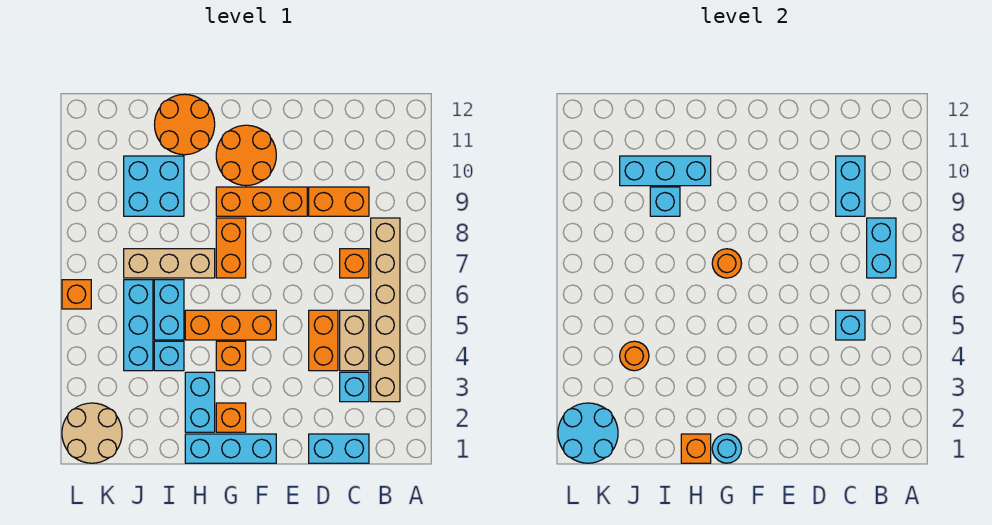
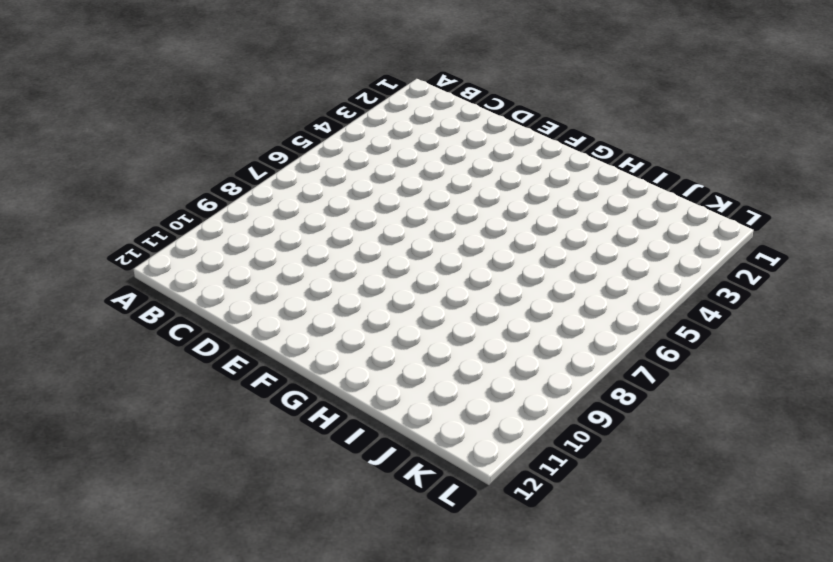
none -> tan 1x6 brick [371,218,400,402]
none -> cyan 1x2 brick [309,434,369,463]
none -> cyan 1x1 brick [340,372,369,402]
none -> tan 1x2 brick [340,310,369,371]

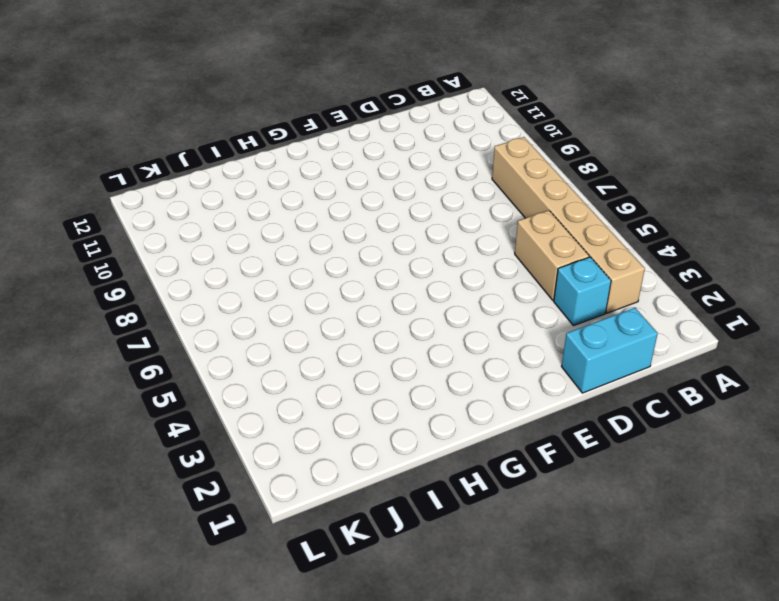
none -> orange 1x1 brick [340,249,369,278]
none -> orange 1x2 brick [309,187,369,216]
none -> orange 1x2 brick [309,310,338,371]
none -> orange 1x3 brick [216,187,307,216]

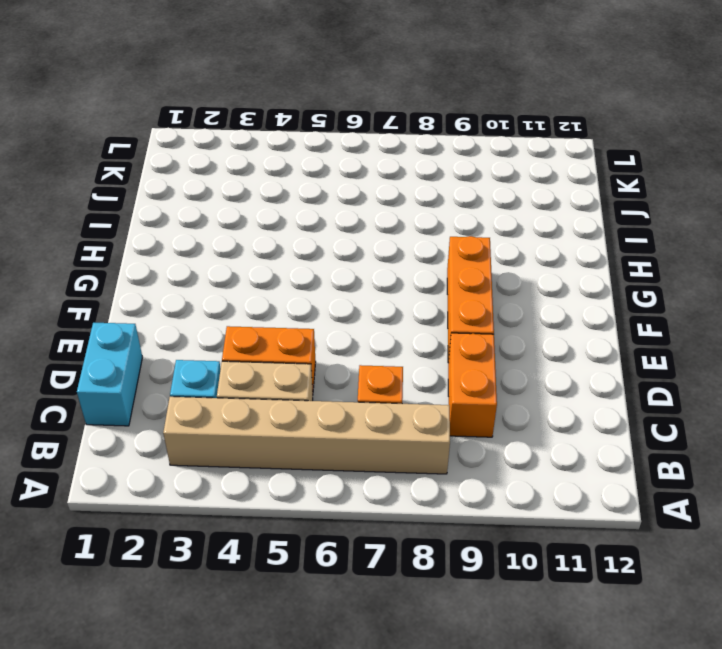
none -> cyan 1x3 brick [185,434,276,463]
none -> orange 1x3 brick [185,310,276,340]
none -> orange 2x2 round brick [216,125,276,186]
none -> orange 1x1 brick [216,403,246,432]

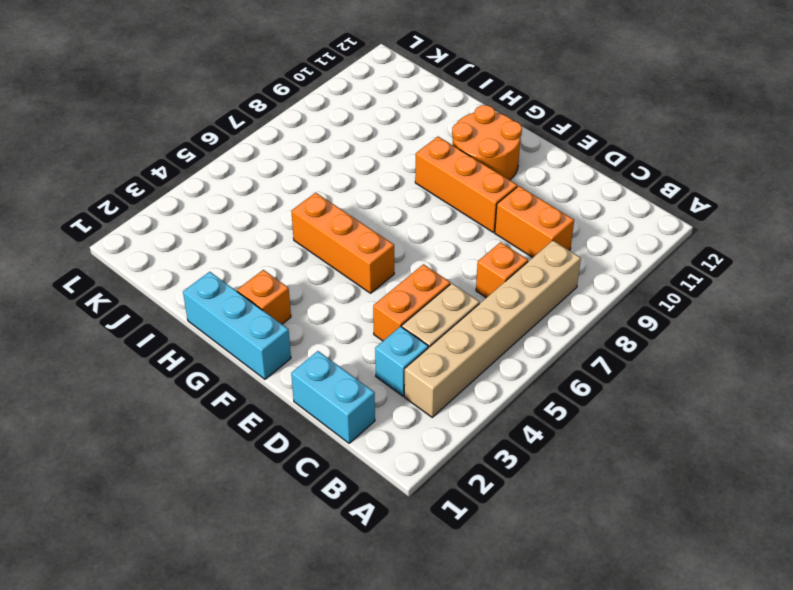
none -> orange 1x1 brick [216,341,246,371]
none -> orange 1x2 brick [216,218,246,278]
none -> cyan 1x2 brick [185,372,215,432]
none -> tan 1x3 brick [124,249,215,278]

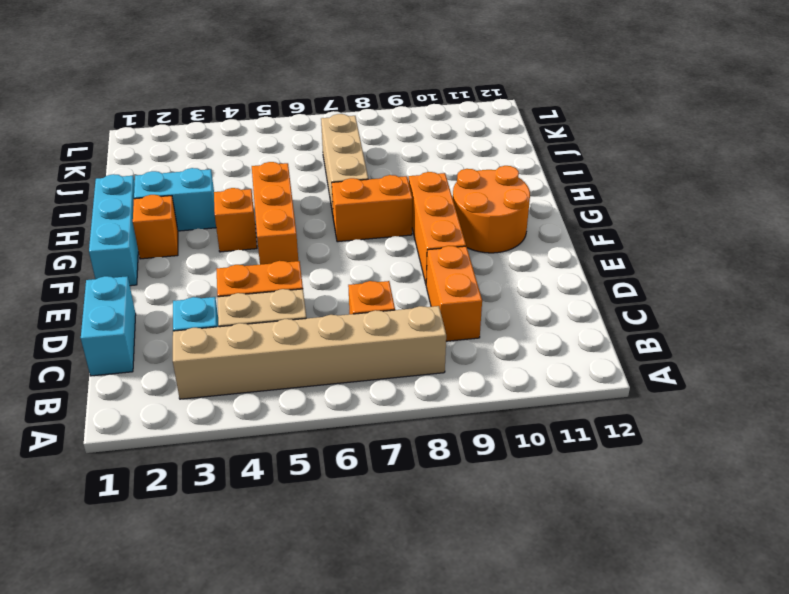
none -> orange 2x2 round brick [154,94,215,155]
none -> cyan 1x1 brick [154,341,184,371]
none -> cyan 1x2 brick [154,280,184,340]
none -> cyan 2x2 brick [124,156,184,216]

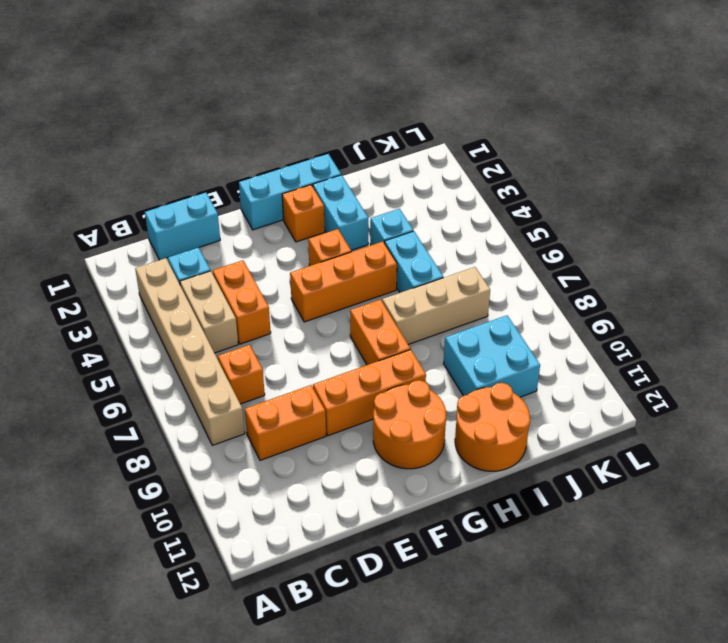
none -> cyan 1x3 brick [124,280,153,371]
none -> tan 2x2 round brick [62,403,122,463]
none -> orange 1x1 brick [62,280,91,309]
none -> cyan 1x2 brick [867,218,896,278]

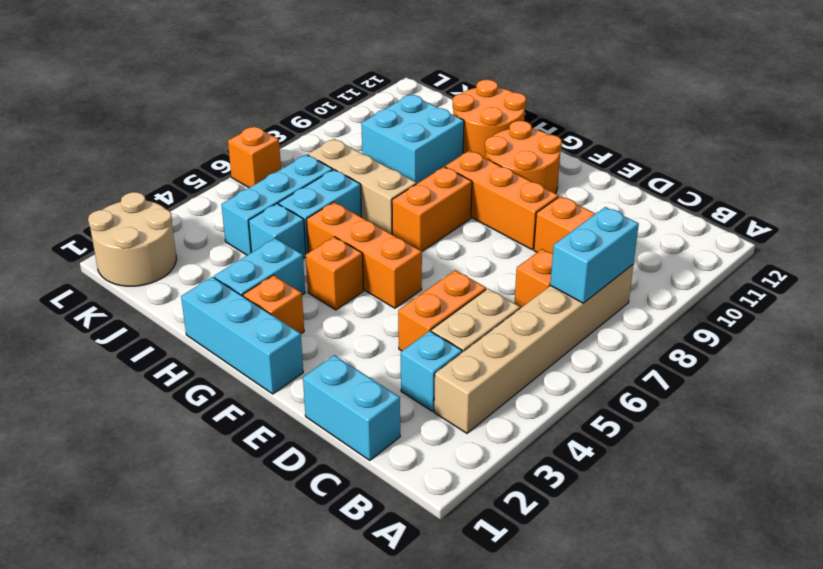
none -> cyan 1x1 brick [836,310,865,340]
none -> cyan 1x2 brick [836,156,865,216]
none -> cyan 1x1 round brick [712,434,742,463]
none -> orange 1x1 round brick [712,249,742,278]

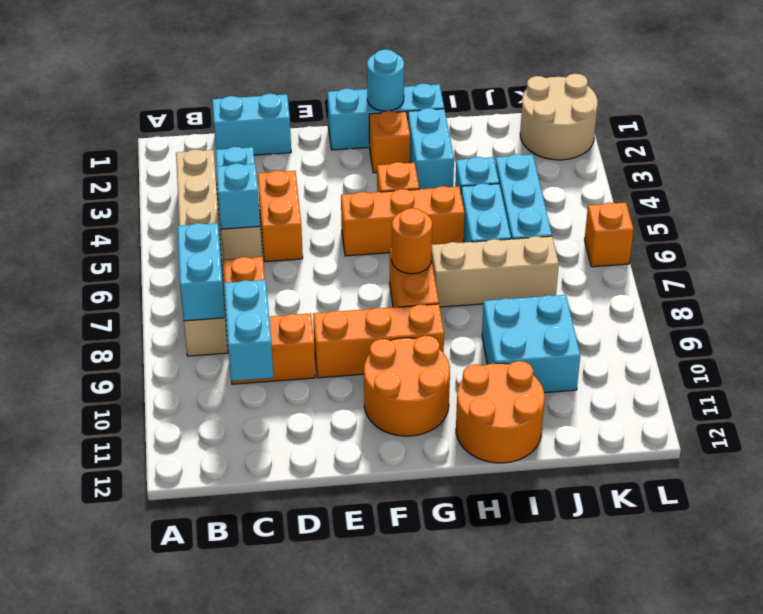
none -> orange 1x1 brick [681,434,711,463]
none -> cyan 1x3 brick [620,156,711,186]
none -> cyan 1x1 brick [650,187,680,216]
none -> orange 1x1 round brick [620,341,649,371]

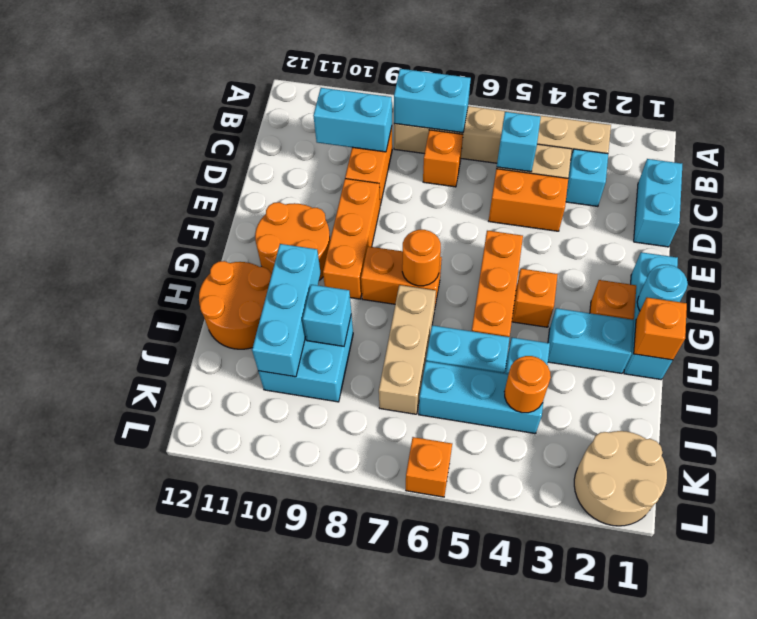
none -> cyan 2x2 round brick [558,403,618,463]

